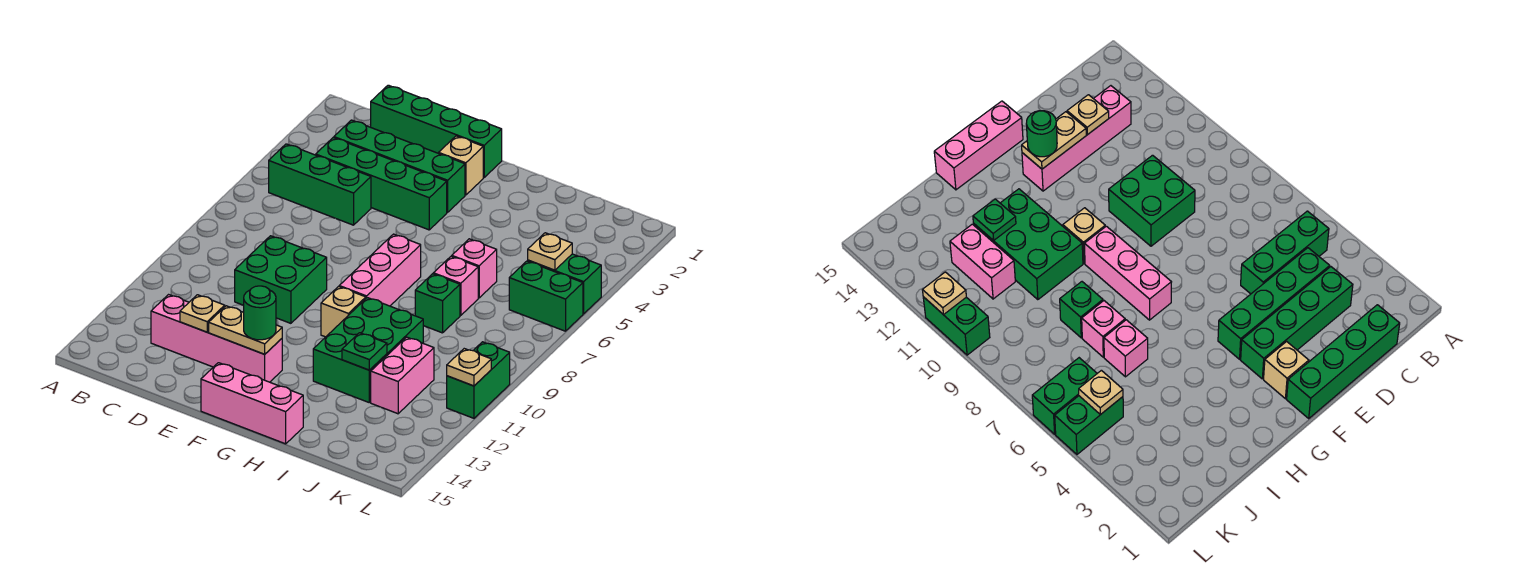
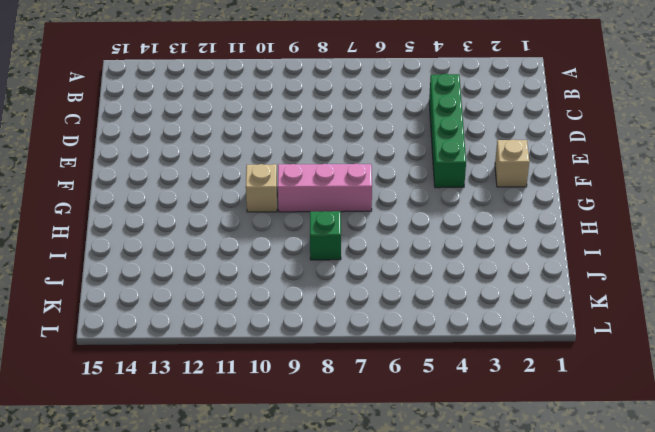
none -> green 1x3 brick [269,144,371,225]
none -> green 1x4 brick [371,85,502,177]
none -> green 1x4 brick [334,120,465,212]

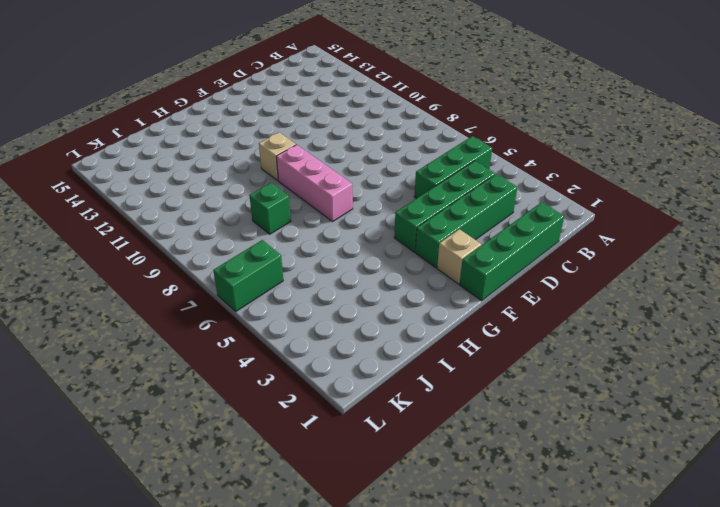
none -> pink 1x4 brick [151,295,282,382]
none -> green 2x2 brick [235,236,327,323]
none -> pink 1x3 brick [201,363,303,444]

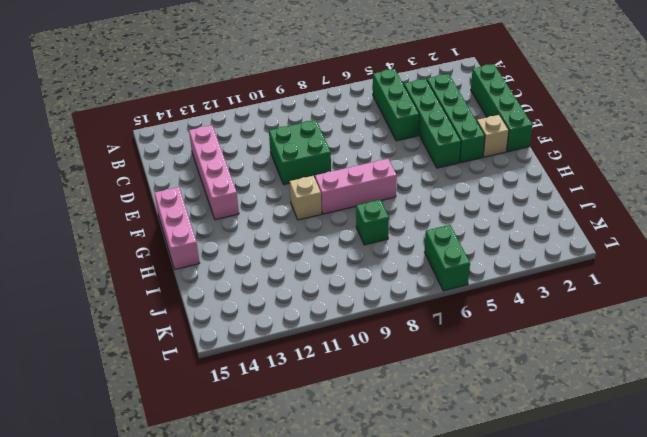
none -> green 2x3 brick [313,298,423,402]
none -> pink 1x1 brick [452,239,497,298]
none -> pink 1x1 brick [433,256,478,315]

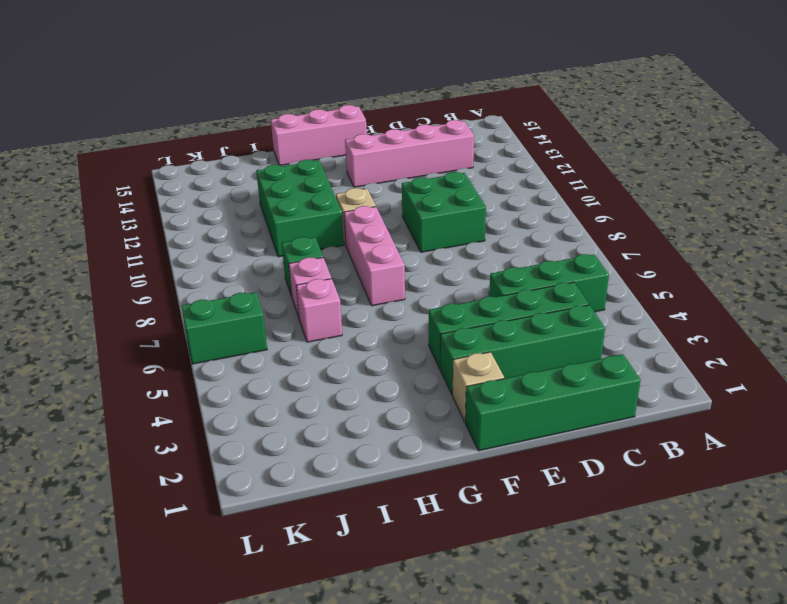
none -> pink 1x2 brick [371,337,434,414]
none -> green 1x2 brick [528,254,601,314]
none -> green 1x2 brick [447,342,510,418]

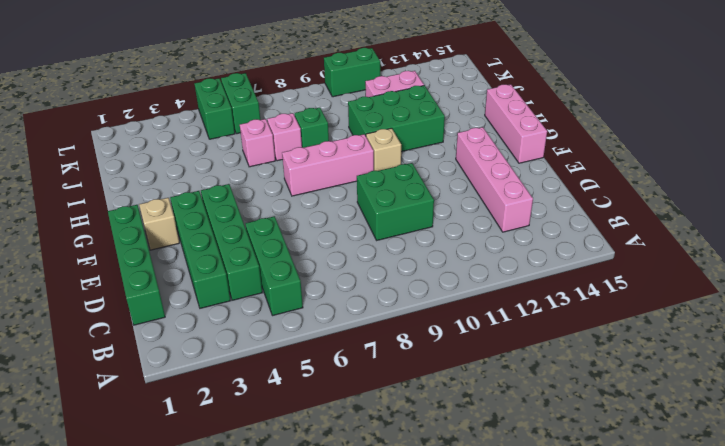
none -> tan 1x1 plate [180,295,225,332]
none -> tan 1x2 plate [209,306,282,354]
none -> green 1x1 plate [342,333,387,370]

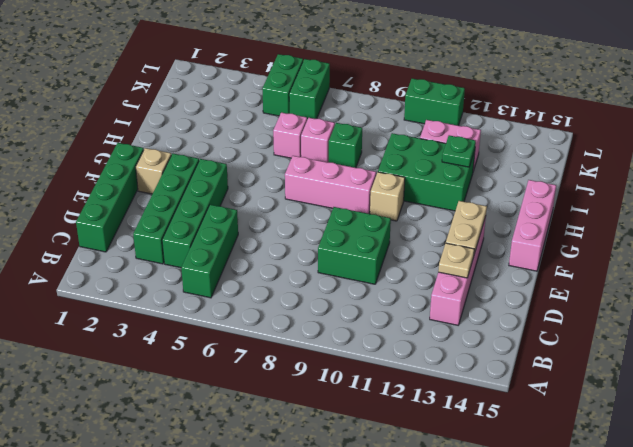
none -> tan 1x1 plate [528,233,572,270]
none -> tan 1x1 plate [447,349,491,386]
none -> green 1x1 round brick [243,286,276,340]

